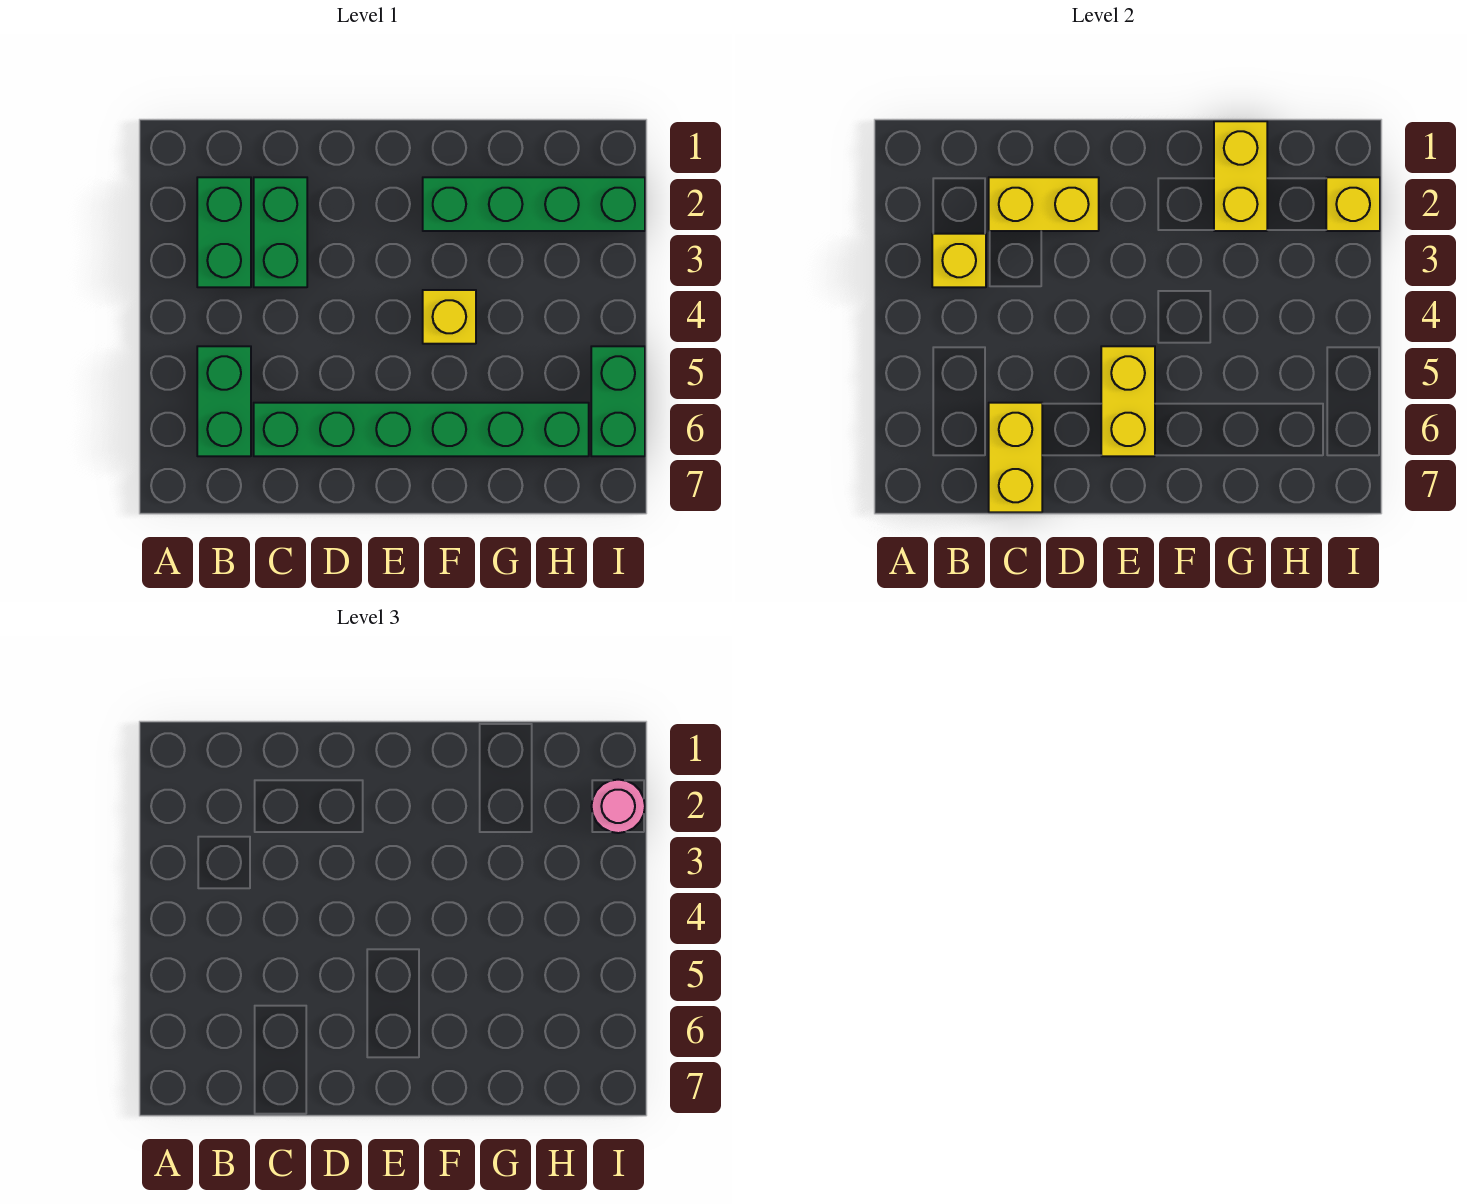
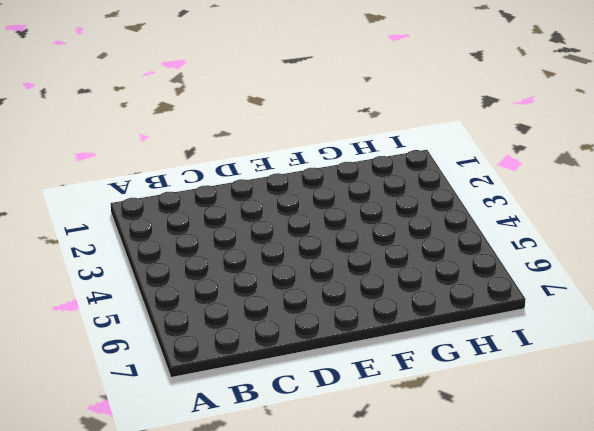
none -> green 1x2 brick [197,177,251,287]
none -> green 1x2 brick [197,346,251,456]
none -> green 1x2 brick [254,177,307,287]

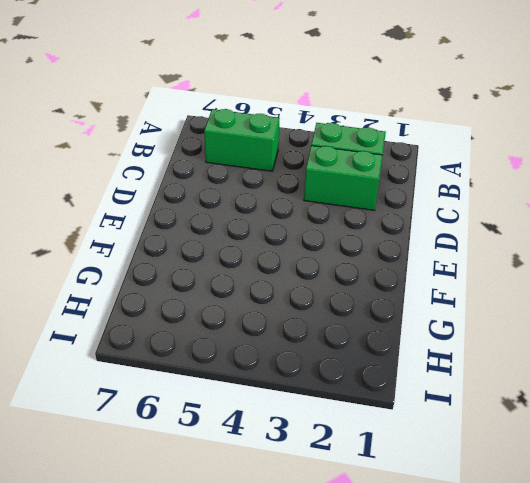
none -> green 1x6 brick [254,403,589,456]
none -> green 1x4 brick [423,177,645,231]
none -> yellow 1x1 brick [423,290,476,344]

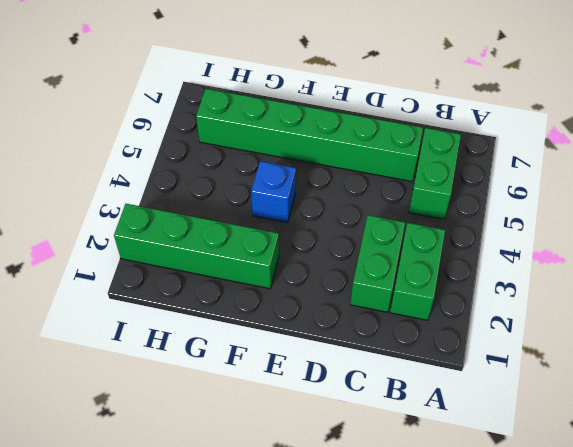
blue 1x1 brick [251,161,296,223] -> yellow 1x1 brick [423,290,476,344]
none -> green 1x2 brick [591,346,645,456]
none -> yellow 1x1 brick [932,234,986,287]
none -> yellow 1x2 brick [989,177,1099,231]

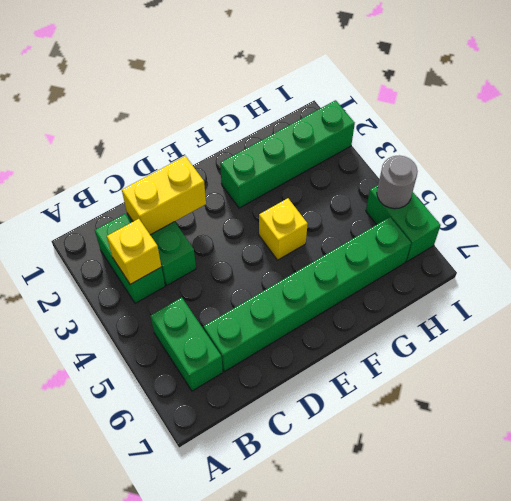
grey 1x1 round brick [377,155,418,209] -> none
none -> yellow 1x2 brick [989,403,1042,512]
none -> yellow 1x2 brick [1101,346,1155,456]
none -> yellow 1x2 brick [1214,121,1267,231]

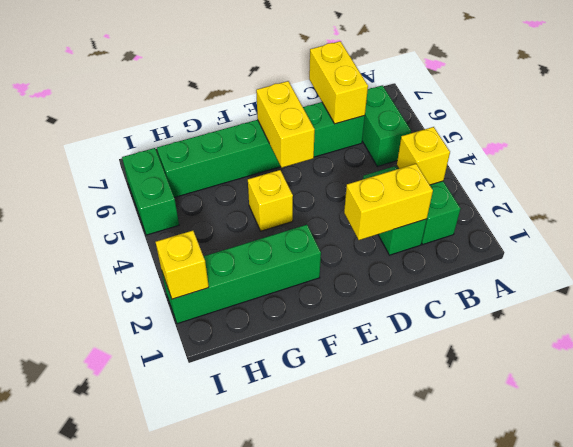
none -> yellow 1x2 brick [1214,121,1267,231]
none -> pink 1x1 round brick [591,780,645,833]

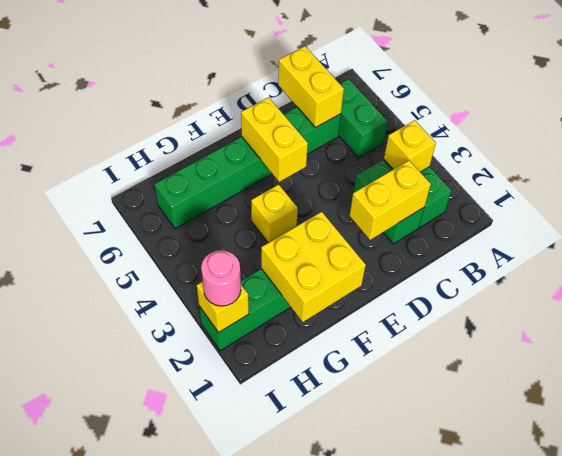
yellow 2x2 brick [261,212,366,322] -> yellow 1x2 brick [1214,121,1267,231]
none -> green 1x2 brick [591,346,645,456]

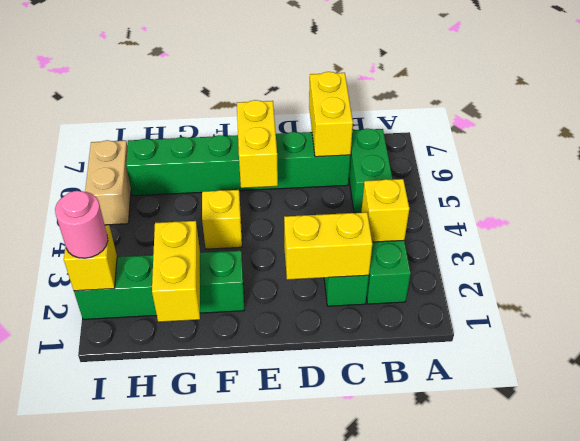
tan 1x2 brick [85,140,131,225] -> green 1x2 brick [591,346,645,456]

